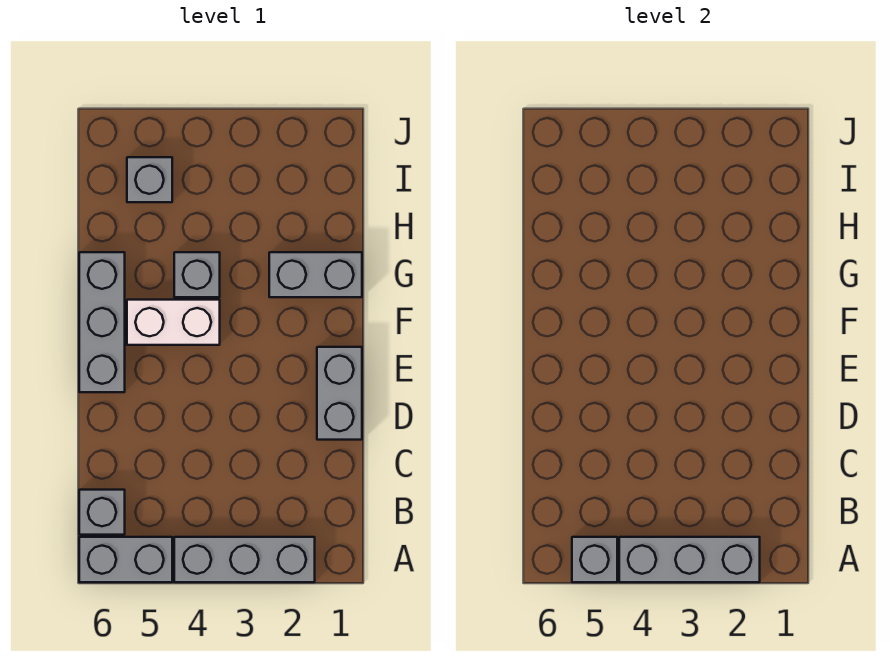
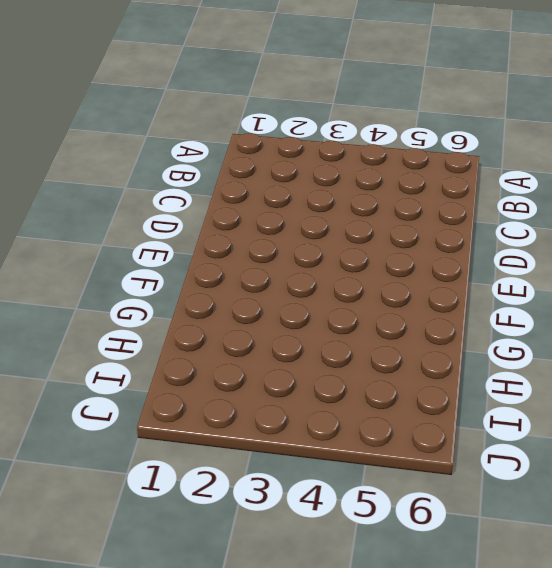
none -> grey 1x3 brick [174,537,315,582]
none -> grey 1x2 brick [79,537,172,582]

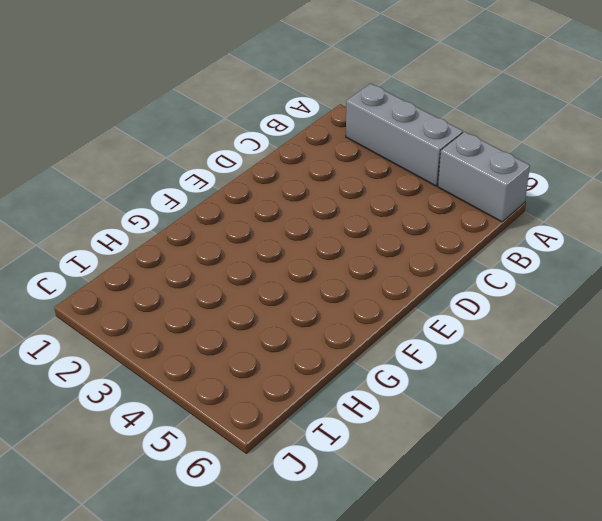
none -> grey 1x1 brick [79,490,125,535]
none -> grey 1x2 brick [317,347,362,440]

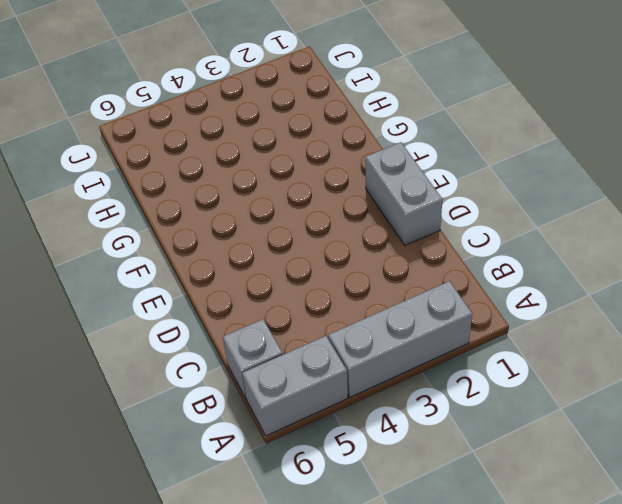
none -> grey 1x3 brick [79,252,125,392]
none -> white 1x2 brick [127,300,220,345]

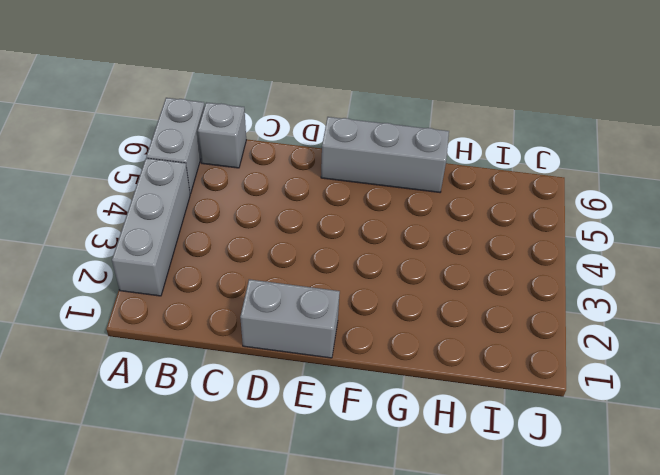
none -> white 1x2 brick [127,300,220,345]
none -> grey 1x2 brick [269,252,362,297]

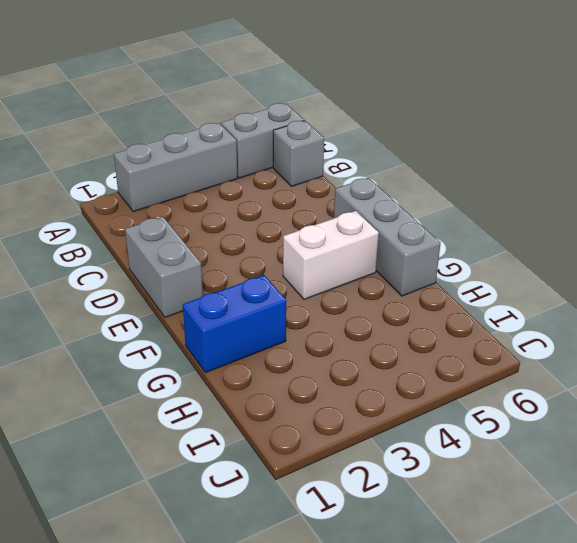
blue 1x2 brick [183,275,286,373] -> grey 1x2 brick [269,252,362,297]
none -> grey 1x1 brick [174,252,220,297]
none -> grey 1x1 brick [127,157,172,202]

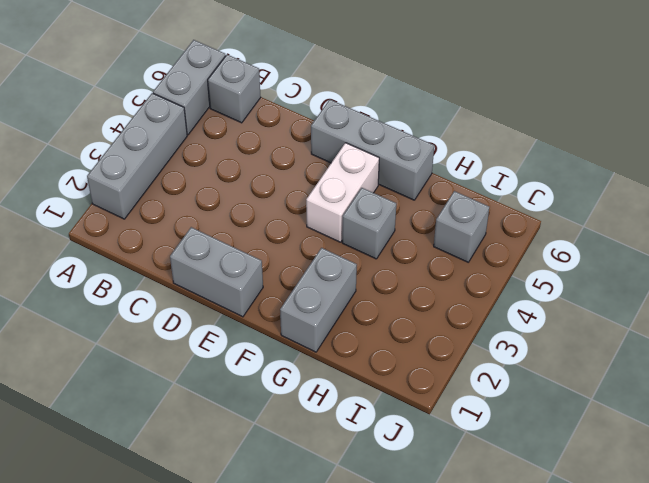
none -> grey 1x3 brick [619,537,760,582]
none -> grey 1x1 brick [572,537,617,582]

